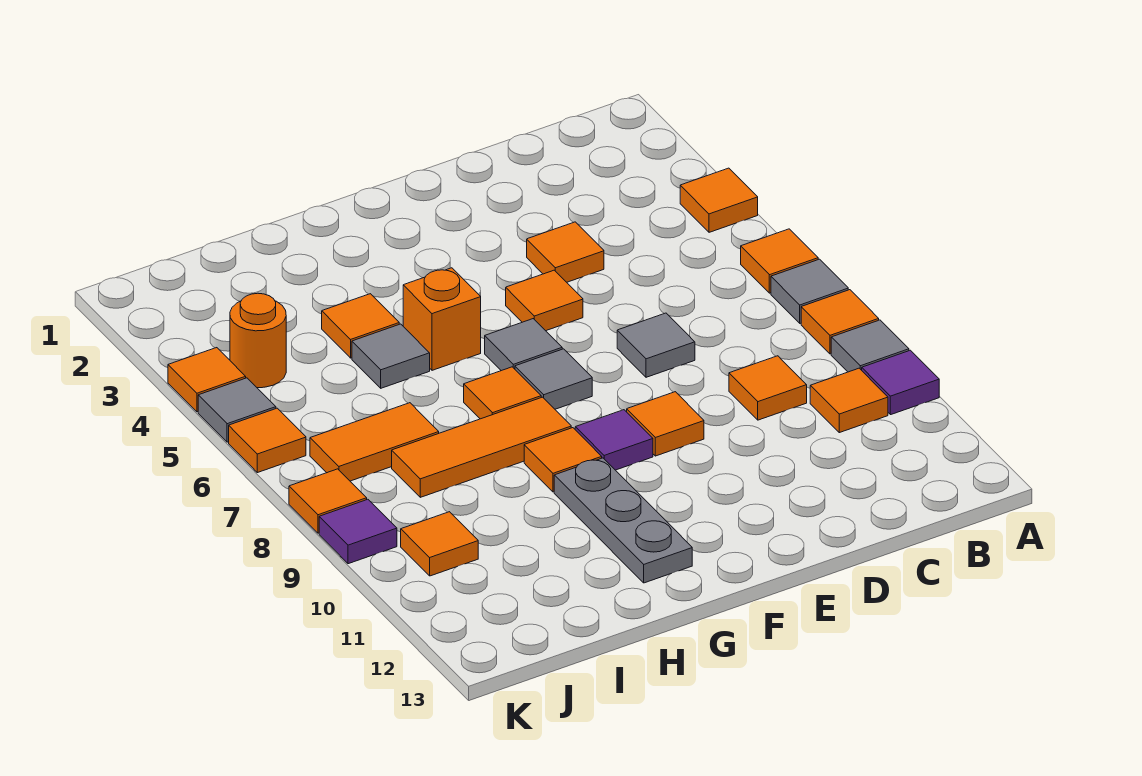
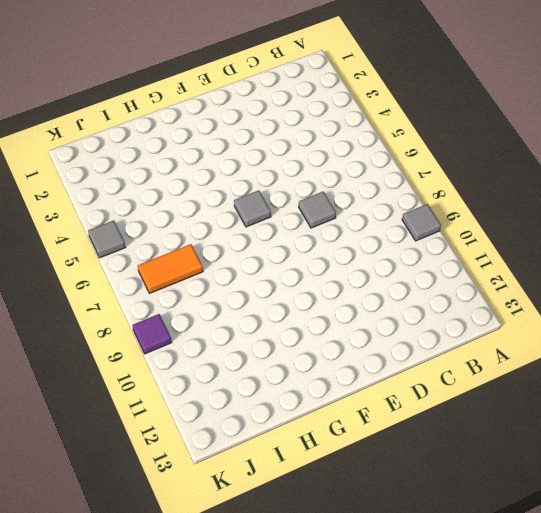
none -> orange 1x1 tile [680,168,758,232]
none -> orange 1x1 tile [741,229,818,293]
none -> grey 1x1 tile [771,259,848,323]
none -> orange 1x1 tile [801,290,879,354]

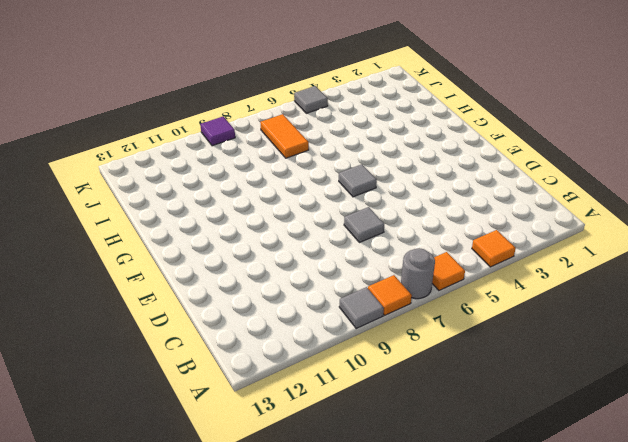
grey 1x1 round brick [401,248,435,299] -> grey 1x1 tile [771,259,848,323]
none -> purple 1x1 tile [862,350,939,415]
none -> orange 1x1 tile [810,368,888,433]
none -> orange 1x1 tile [729,356,807,420]
none -> orange 1x1 tile [527,222,604,282]

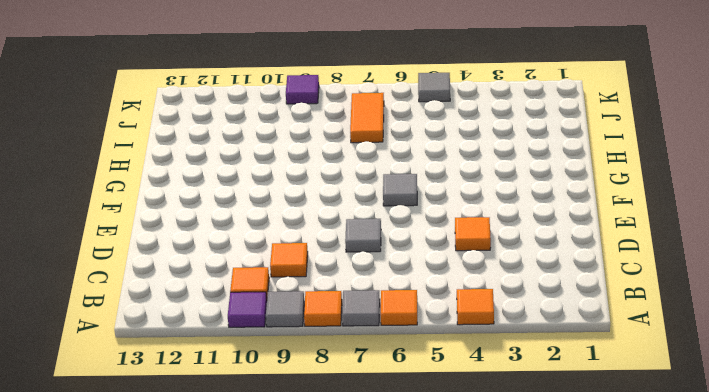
none -> orange 1x1 tile [506,270,583,331]
none -> orange 1x1 tile [627,392,704,456]
none -> grey 1x1 tile [515,349,592,409]
none -> purple 1x1 tile [575,410,653,470]

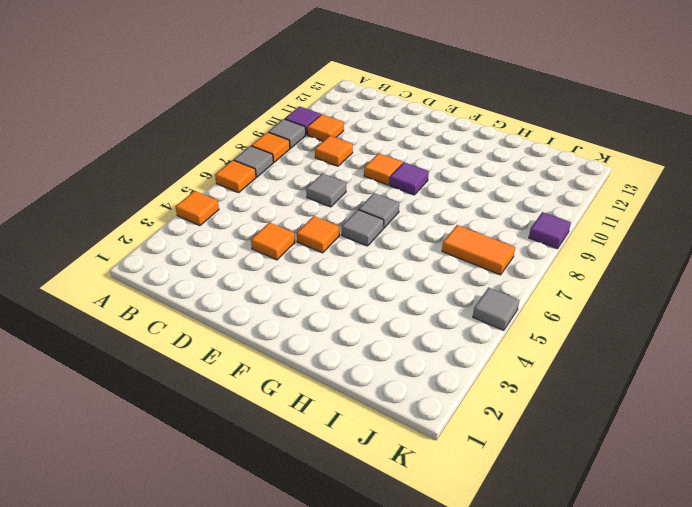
none -> orange 1x1 brick [403,268,481,370]
none -> orange 1x1 tile [464,367,541,419]
none -> orange 1x3 tile [392,397,571,497]
none -> orange 1x1 tile [524,428,602,492]

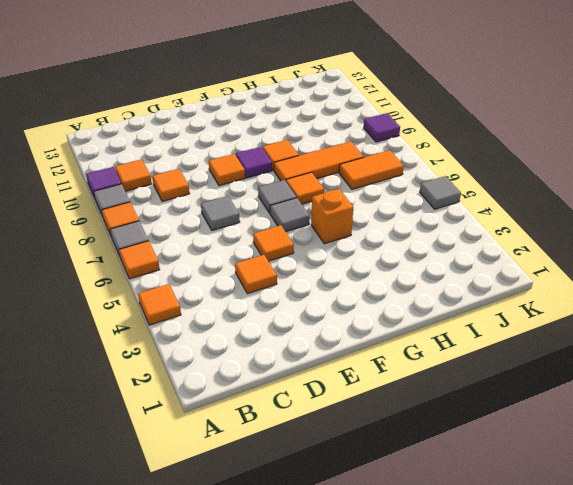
none -> grey 1x3 plate [554,458,692,583]
none -> orange 1x1 tile [322,294,399,358]
none -> grey 1x1 tile [352,324,430,388]
none -> orange 1x1 round brick [230,293,286,388]

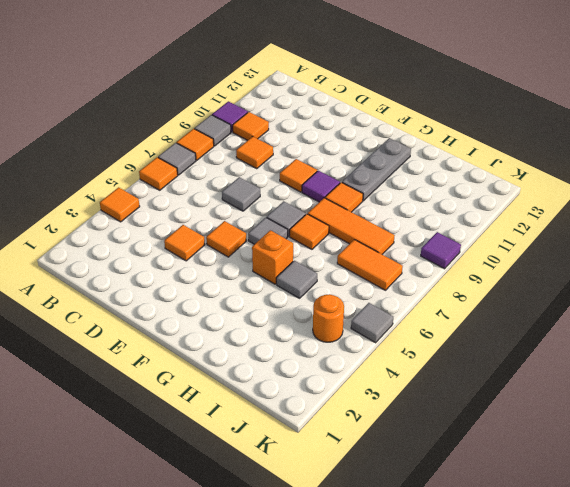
none -> orange 1x1 tile [322,294,399,358]
none -> orange 1x1 tile [401,512,478,576]
none -> orange 1x1 tile [168,348,246,412]
none -> orange 1x1 tile [229,408,306,473]

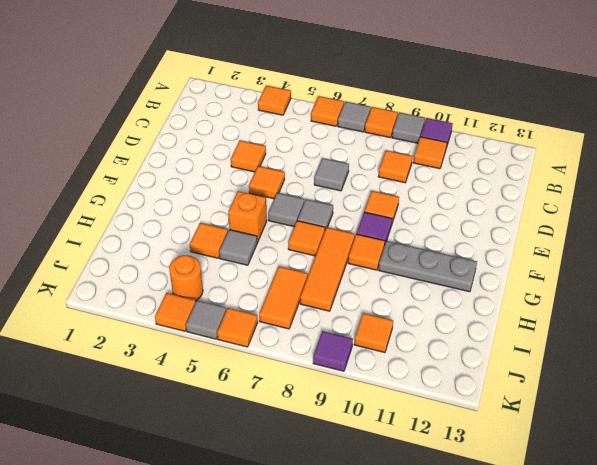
none -> orange 1x1 tile [289,469,367,533]

